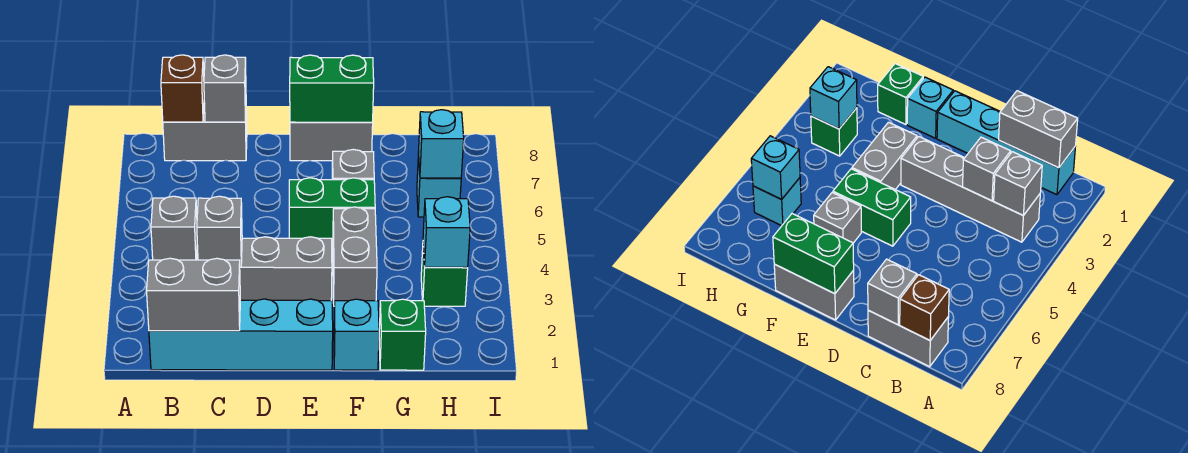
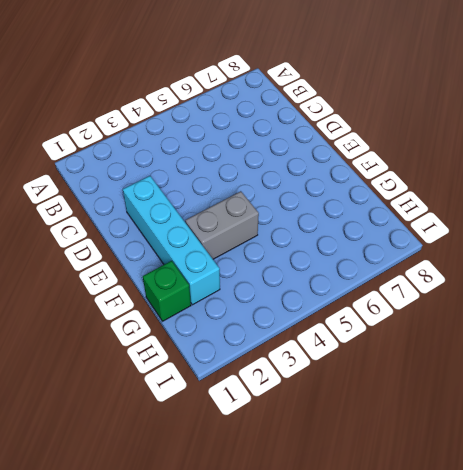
cyan 1x4 brick [123,176,220,305] -> cyan 1x4 brick moved to [149,299,333,370]
none -> grey 1x4 brick [196,237,332,301]
none -> grey 1x2 brick [163,102,247,161]
none -> green 1x2 brick [289,178,375,246]

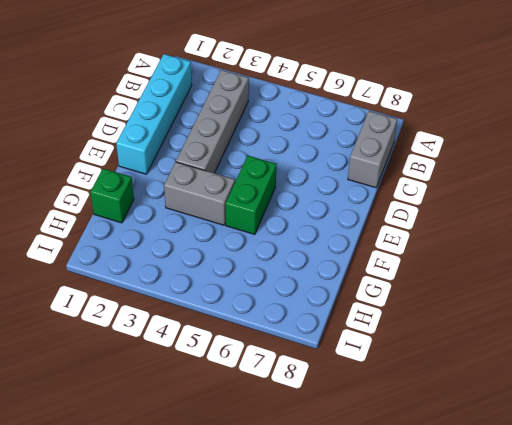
none -> grey 1x2 brick [290,122,373,161]
none -> cyan 1x1 brick [334,299,379,370]
none -> grey 1x1 brick [332,149,374,180]

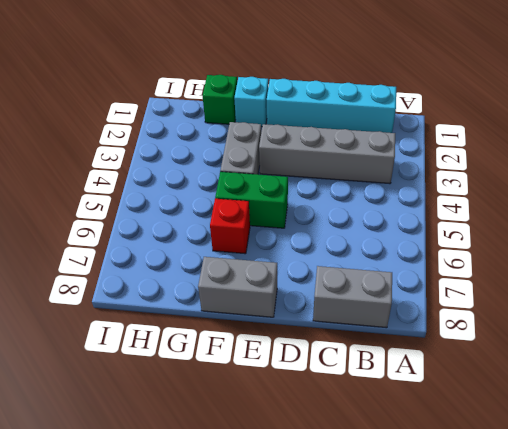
red 1x1 brick [210,199,250,254] -> grey 1x1 brick [332,149,374,180]
none -> green 1x1 brick [421,247,468,306]
none -> cyan 1x1 brick [417,152,461,217]
none -> grey 1x2 brick [147,258,240,331]

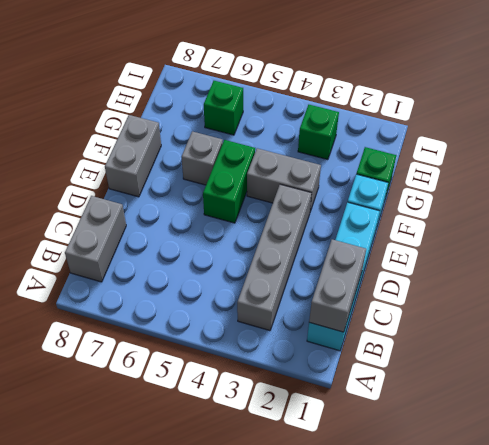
green 1x1 brick [204,81,243,135] -> cyan 1x1 brick [417,152,461,217]
none -> grey 1x1 brick [151,196,197,260]
none -> brown 1x1 brick [161,55,204,122]
none -> grey 1x1 brick [197,196,242,267]

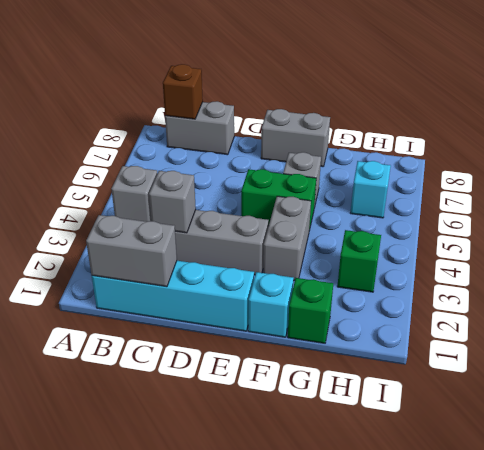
none -> grey 1x1 brick [204,55,246,122]
none -> green 1x2 brick [290,55,374,122]
none -> cyan 1x1 brick [423,197,470,267]

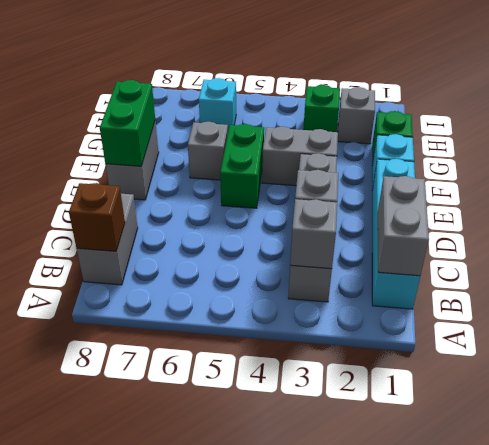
grey 1x1 brick [338,87,375,144] -> grey 1x1 brick moved to [204,55,246,122]
none -> cyan 1x1 brick [423,197,470,267]
none -> cyan 1x1 brick [419,110,464,178]

